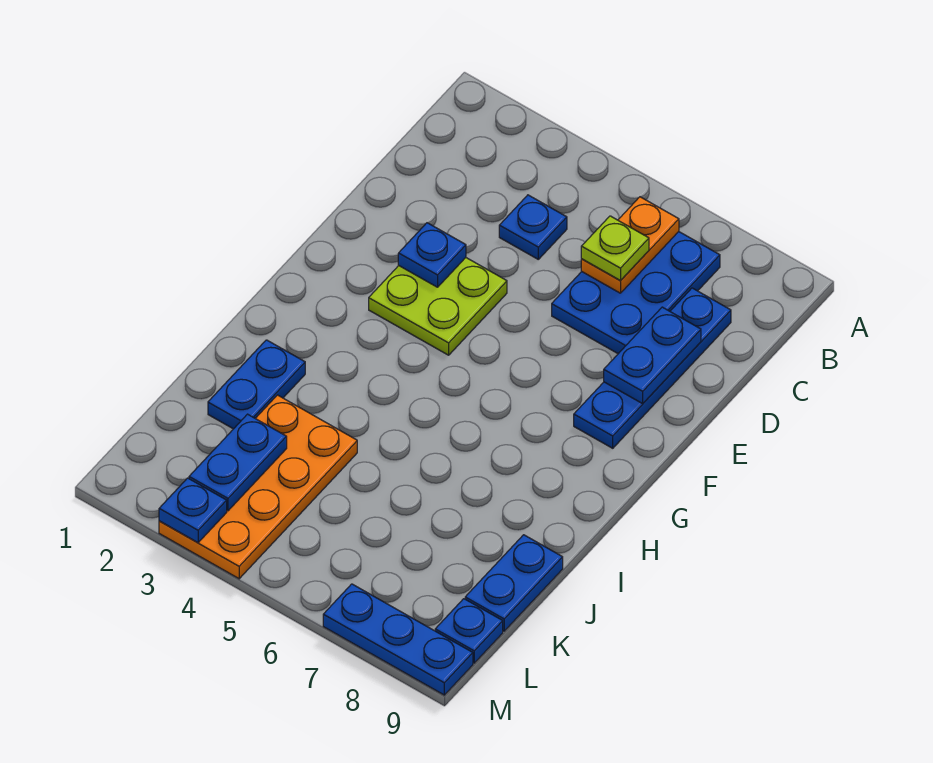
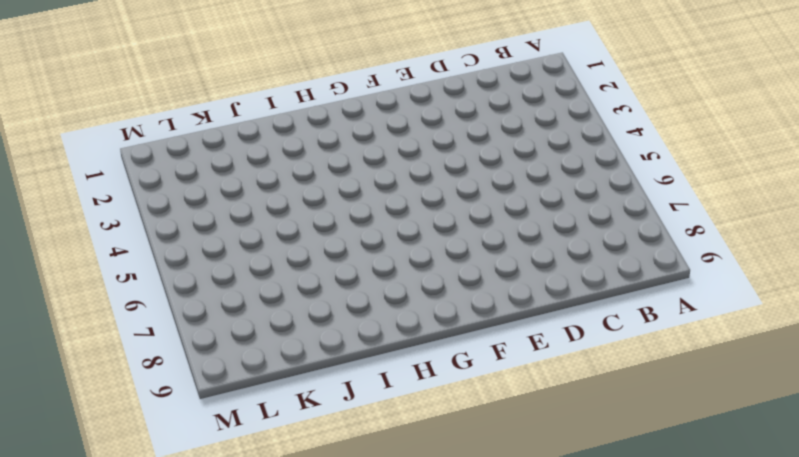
none -> blue 2x3 plate [552,232,720,354]
none -> blue 1x1 plate [499,195,567,259]
none -> blue 1x4 plate [574,288,731,448]

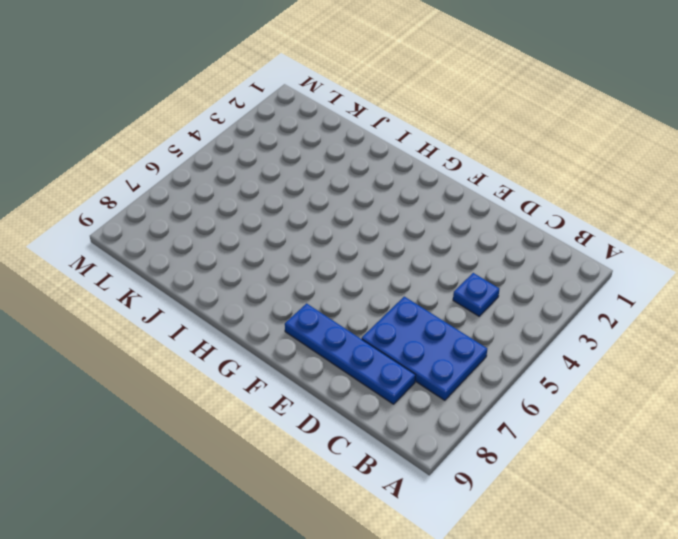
none -> lime 2x2 plate [369,258,507,355]
none -> blue 1x2 plate [208,340,305,429]
none -> orange 2x4 plate [159,395,357,579]

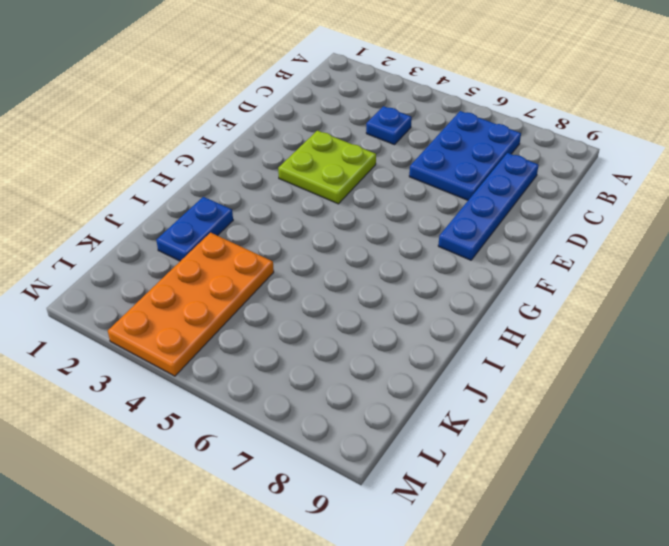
none -> blue 1x2 plate [465,535,563,631]
none -> blue 1x1 plate [435,599,503,663]
none -> blue 1x3 plate [323,584,473,695]

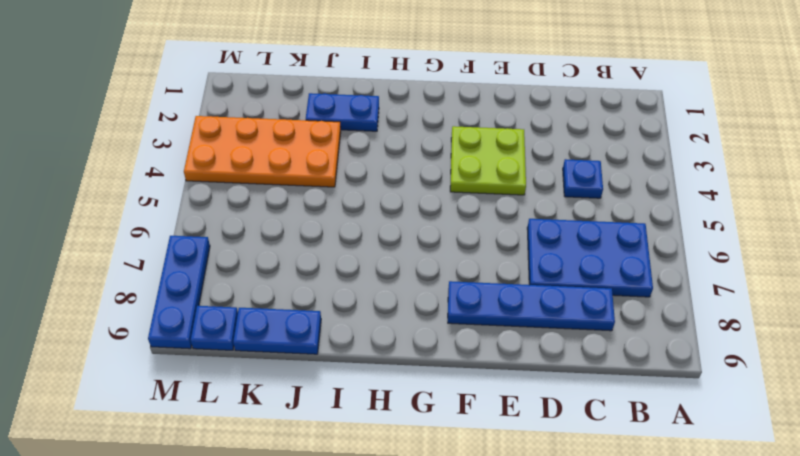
none -> orange 1x2 plate [581,197,679,293]
none -> blue 1x2 plate [604,307,701,404]
none -> blue 1x1 plate [398,223,466,287]

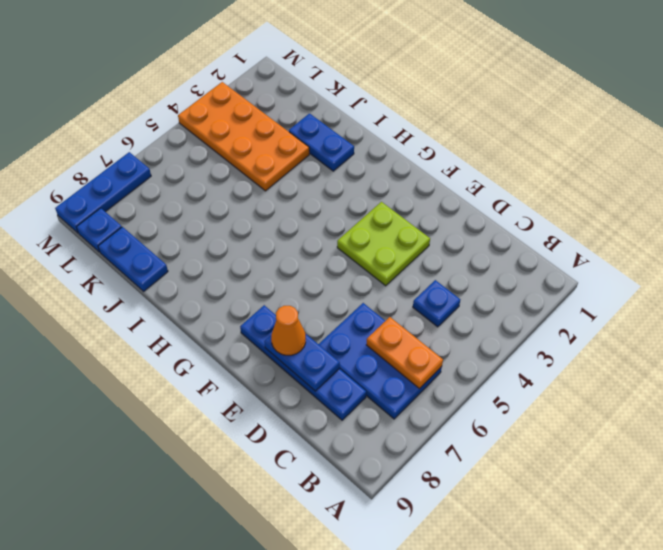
orange 1x1 cone [271,306,306,355] -> none
none -> blue 1x1 plate [398,223,466,287]
none -> blue 1x2 plate [189,414,287,511]
none -> blue 1x1 plate [159,478,227,543]

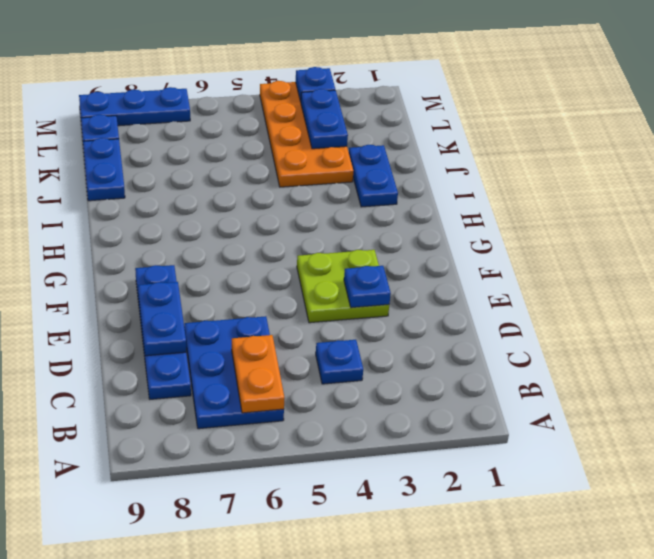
none -> lime 1x1 plate [581,216,649,281]

